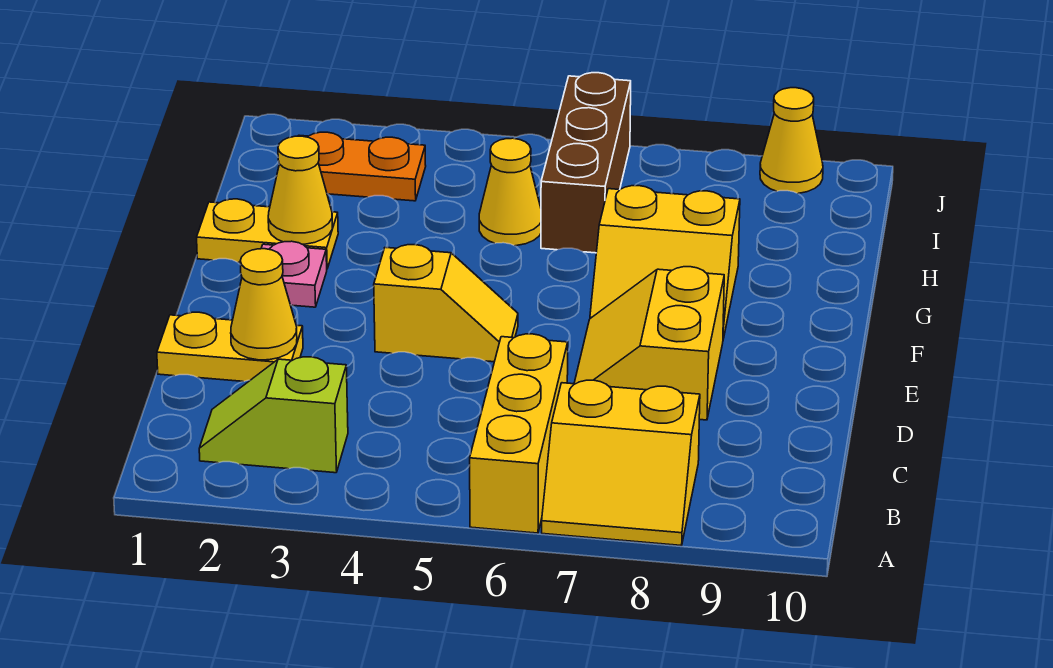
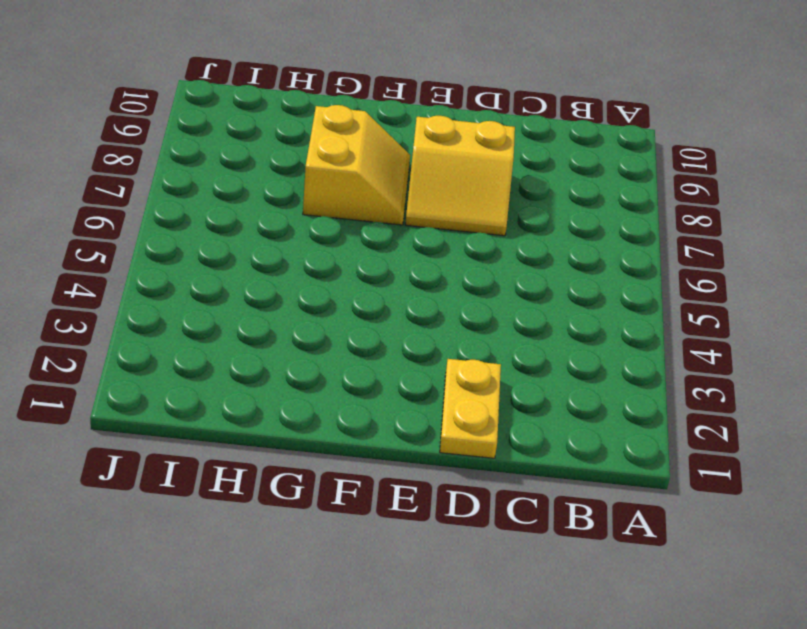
none -> yellow 1x3 brick [470,334,568,533]
none -> yellow 2x2 slope [542,380,700,546]
none -> lime 1x2 slope [199,357,348,473]

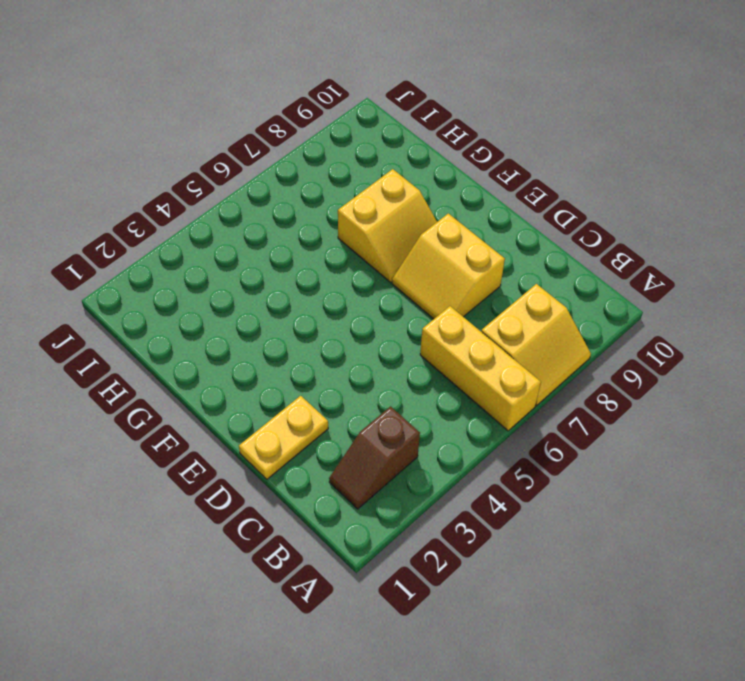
brown 1x2 slope [329,406,420,509] -> lime 1x2 slope [199,357,348,473]
none -> yellow 1x2 slope [374,245,518,362]
none -> pink 1x1 plate [261,241,327,307]
none -> yellow 1x2 plate [197,199,338,268]

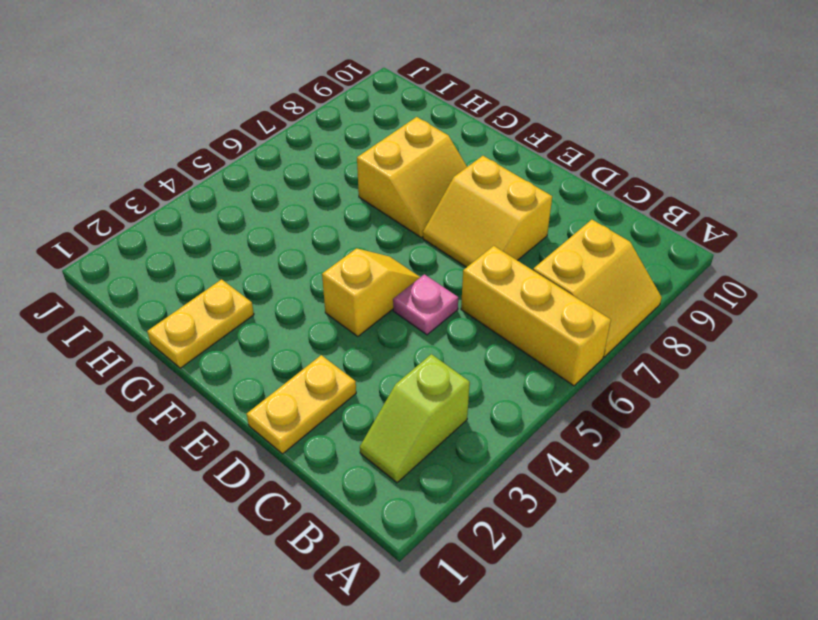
pink 1x1 plate [393,274,458,335] -> pink 1x1 plate moved to [261,241,327,307]
none -> yellow 1x1 cone [479,138,541,246]
none -> brown 1x3 brick [541,73,631,253]
none -> orange 1x2 plate [298,132,426,201]

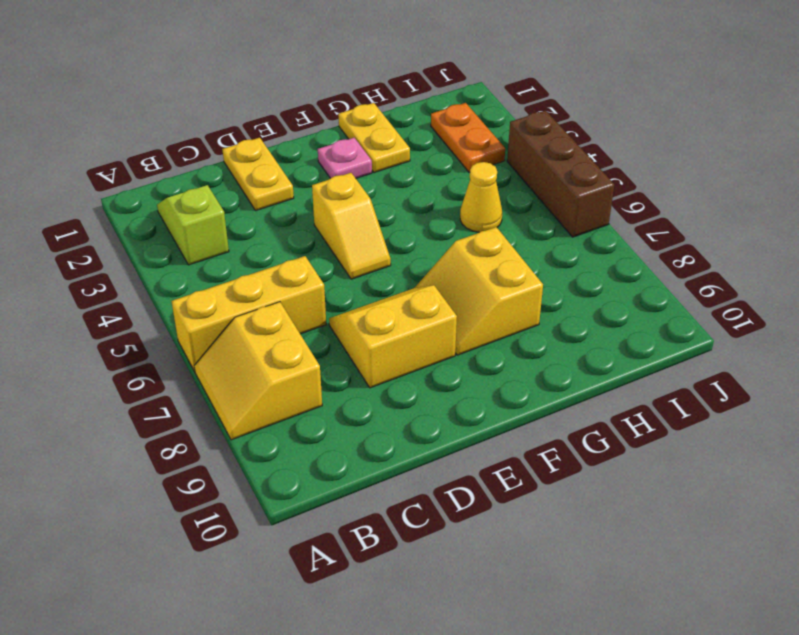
brown 1x3 brick [507,110,614,237] -> brown 1x3 brick turned to [541,73,631,253]
none -> yellow 1x1 cone [760,88,823,193]
none -> yellow 1x1 cone [231,249,297,360]
none -> yellow 1x1 cone [268,136,332,244]

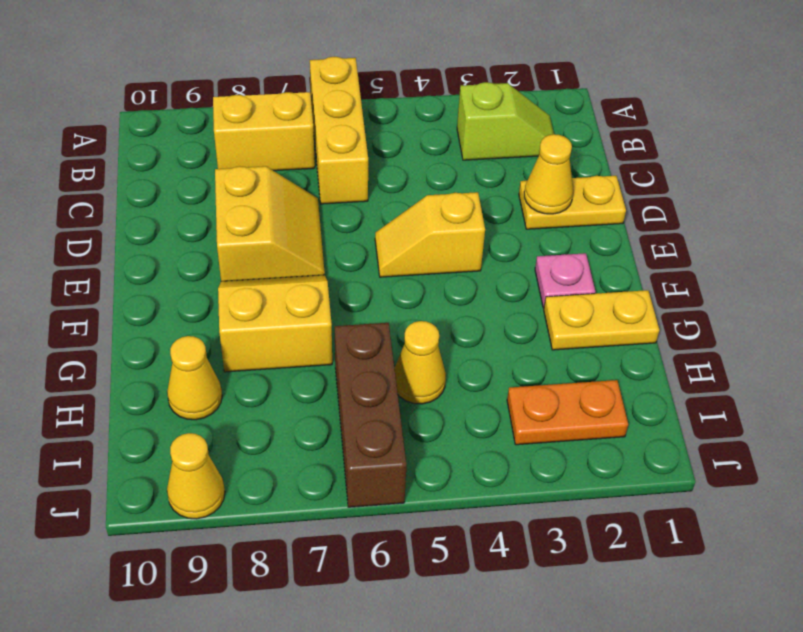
yellow 1x1 cone [167,336,222,420] -> yellow 1x1 cone moved to [268,136,332,244]

